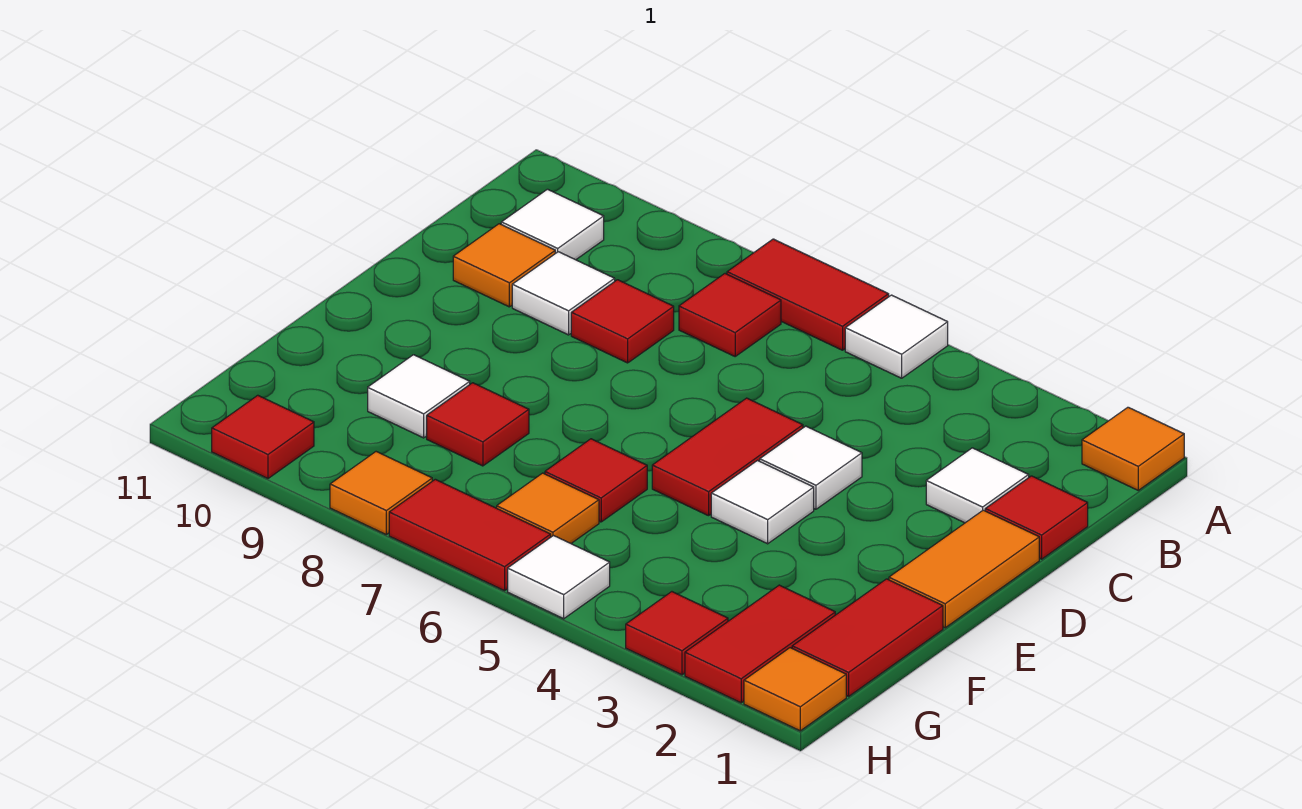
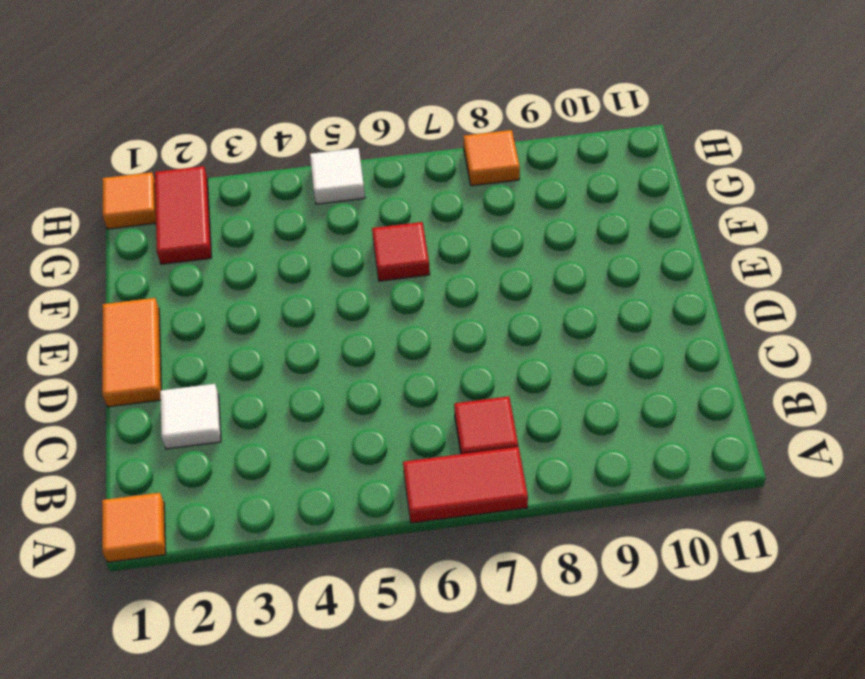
none -> white 1x1 tile [845,295,948,378]
none -> white 1x1 tile [501,189,604,260]
none -> red 1x1 tile [985,476,1088,559]

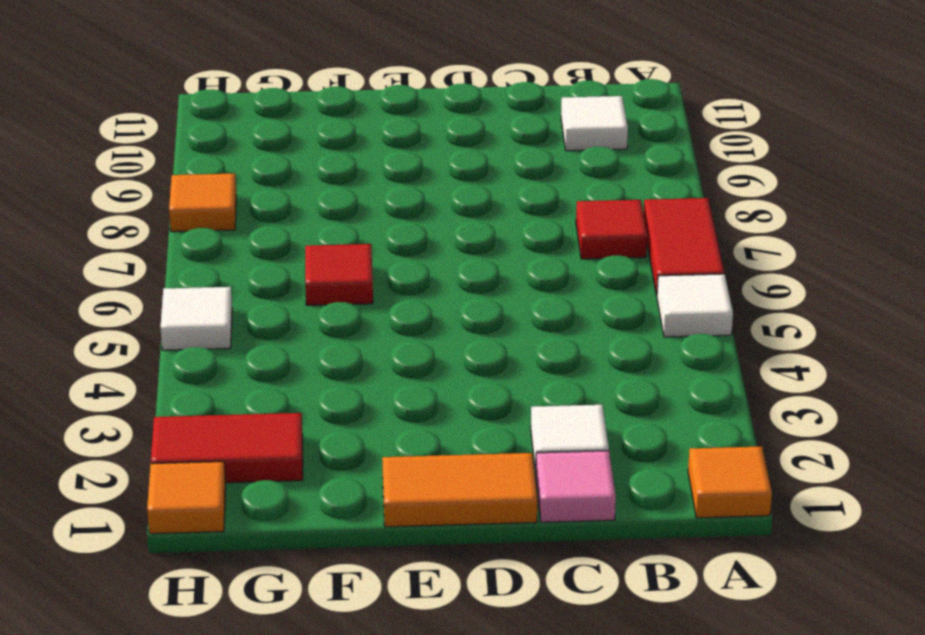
pink 1x1 tile [536,451,616,522] -> red 1x1 tile [985,476,1088,559]
none -> red 1x1 tile [571,280,674,363]
none -> white 1x1 tile [512,252,615,335]
none -> orange 1x1 tile [453,224,555,307]

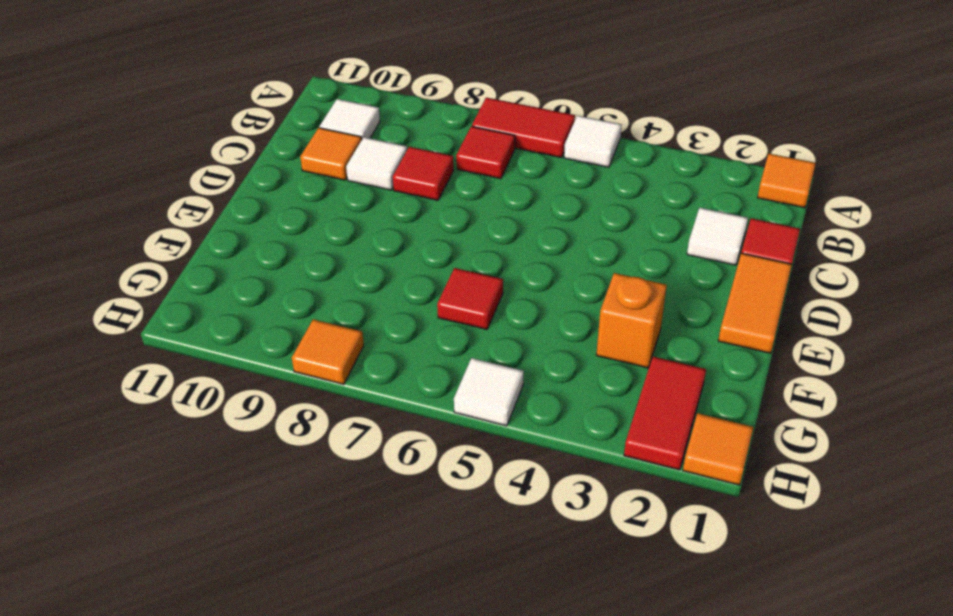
orange 1x1 brick [596,273,667,368] -> none
none -> white 1x1 tile [760,426,862,509]
none -> red 1x2 tile [652,398,803,516]
none -> white 1x1 tile [711,461,814,544]

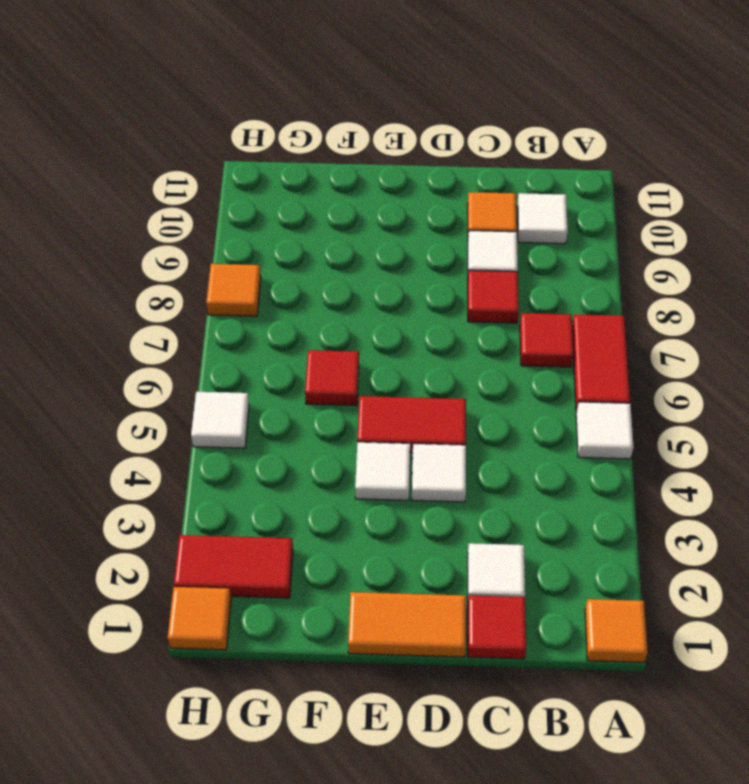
none -> red 1x2 tile [792,579,943,696]
none -> red 1x1 tile [427,383,529,466]
none -> white 1x1 tile [368,355,470,438]

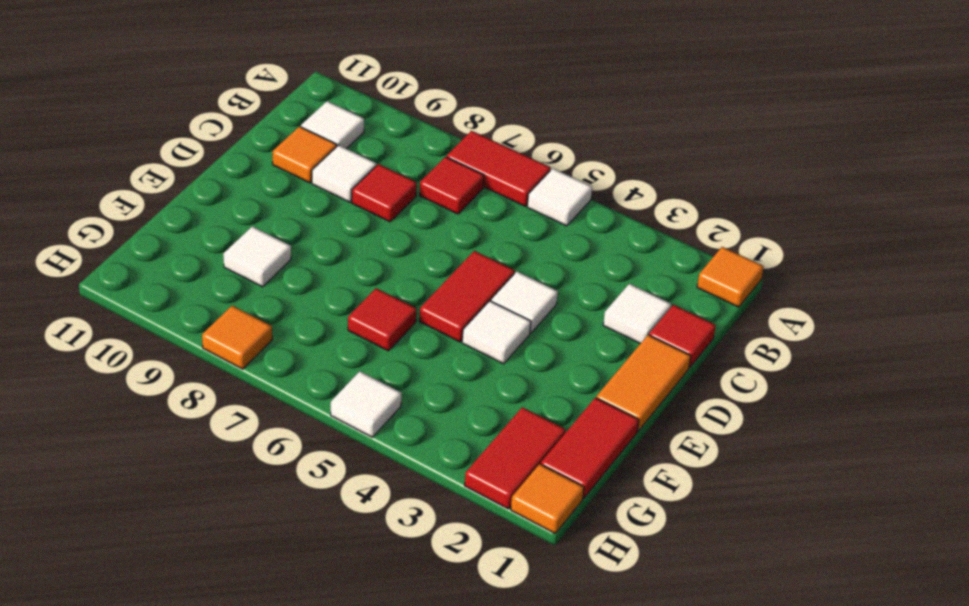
none -> red 1x1 tile [427,383,529,466]
none -> orange 1x1 tile [497,473,599,543]
none -> red 1x1 tile [626,592,728,675]

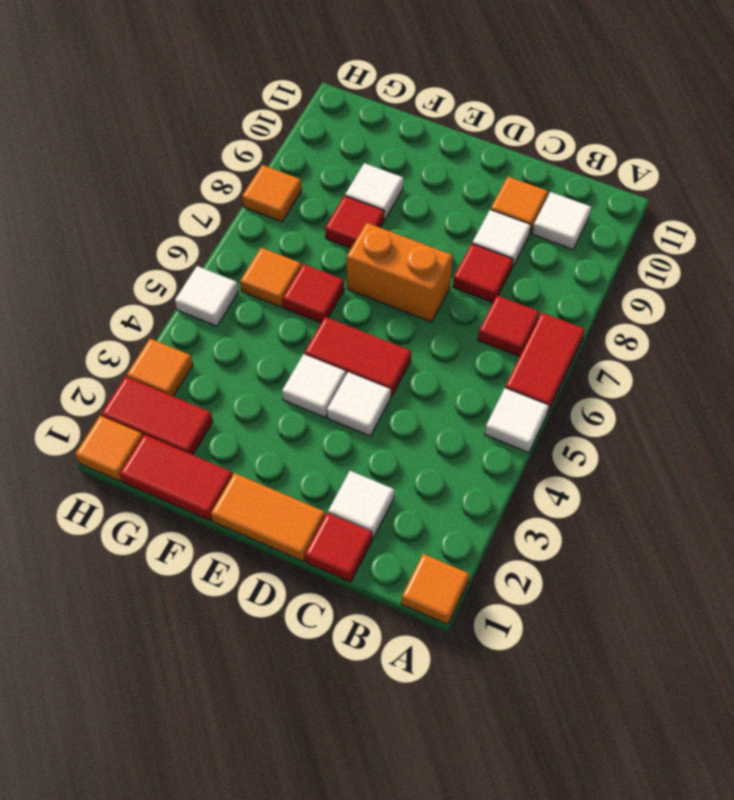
orange 1x2 brick [347,223,453,322] -> none
orange 1x1 tile [127,339,193,396] -> red 1x1 tile [626,592,728,675]
none -> red 1x2 tile [389,479,551,591]
none -> red 1x1 tile [212,395,314,478]

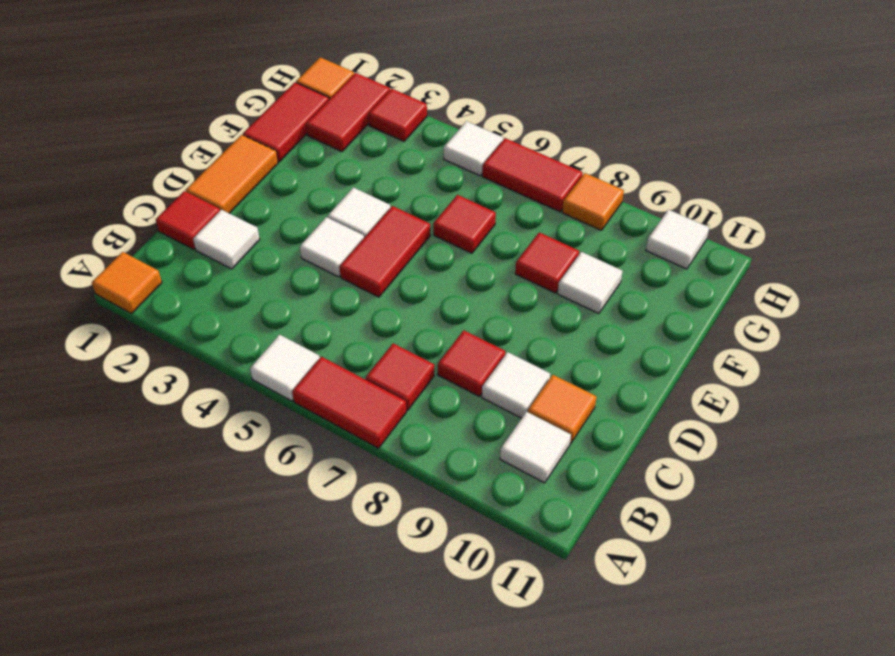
white 1x1 tile [646,210,709,269] -> red 1x1 tile [212,395,314,478]
none -> orange 1x1 tile [497,473,599,543]

